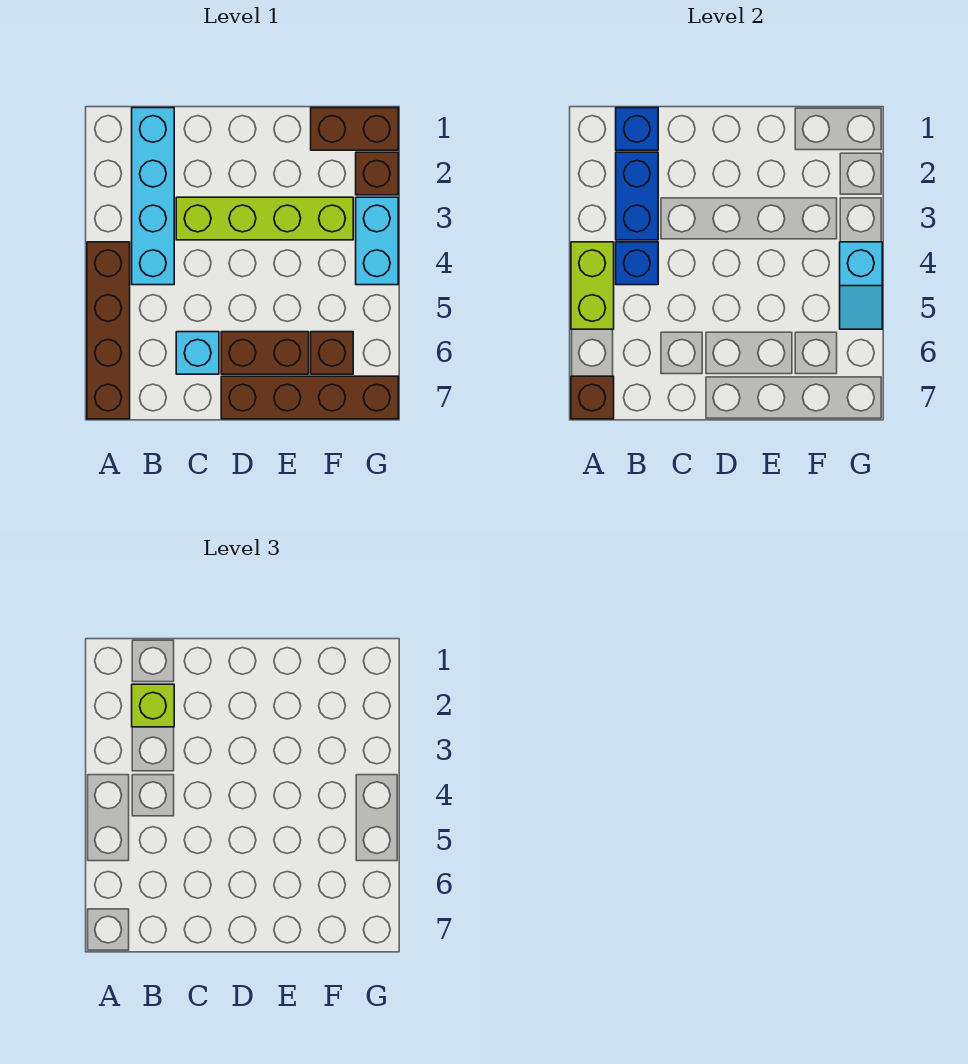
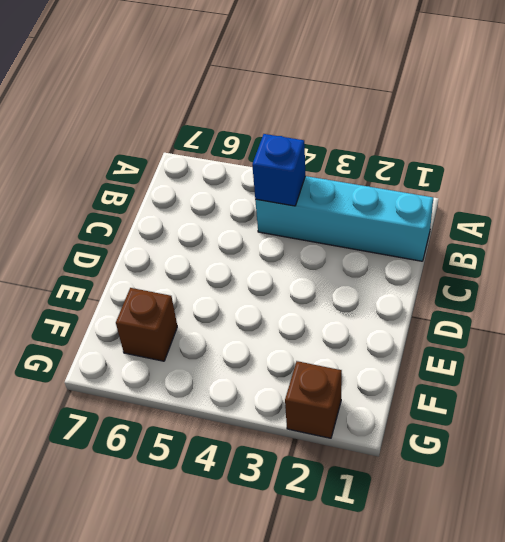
none -> brown 1x4 brick [87,242,130,419]
none -> lime 1x4 brick [176,197,353,240]
none -> cyan 1x1 brick [176,332,219,374]

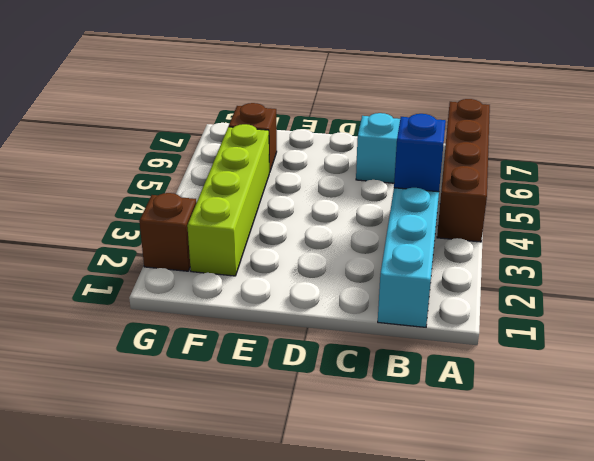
lime 1x4 brick [187,124,269,276] -> lime 1x4 brick turned to [176,197,353,240]
none -> brown 1x2 brick [221,332,309,374]
none -> brown 1x4 brick [221,376,398,419]
none -> brown 1x2 brick [311,108,398,150]

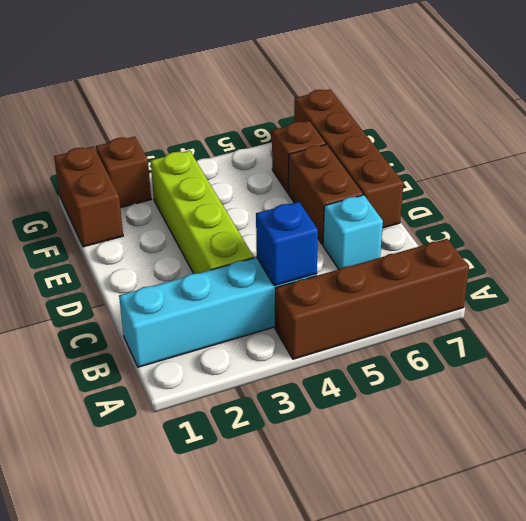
none -> cyan 1x2 brick [356,197,398,285]
none -> lime 1x2 brick [571,242,614,329]
none -> brown 1x1 brick [571,376,614,419]

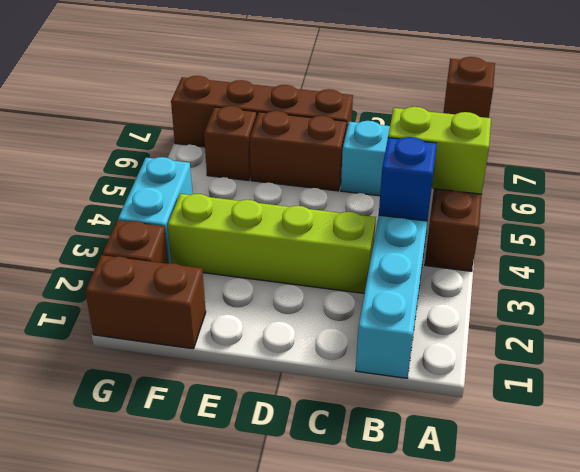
lime 1x2 brick [388,107,491,194] -> lime 1x2 brick turned to [571,242,614,329]
none -> blue 1x1 brick [616,108,658,150]
none -> blue 1x2 brick [616,152,658,240]
none -> cyan 1x2 slope [840,242,882,329]

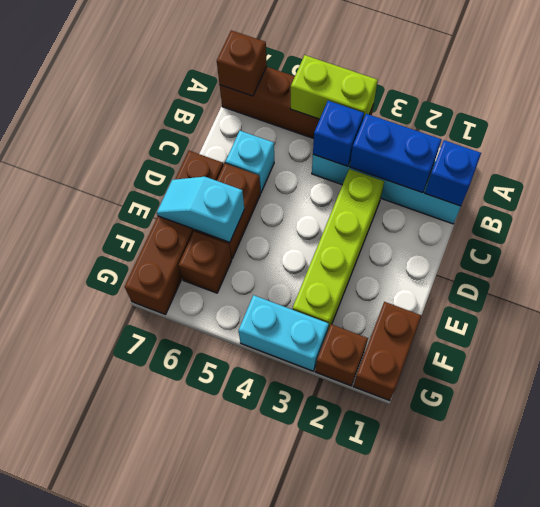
cyan 1x2 slope [157,177,244,242] -> cyan 1x2 slope moved to [840,242,882,329]
none -> lime 1x1 brick [132,684,174,727]

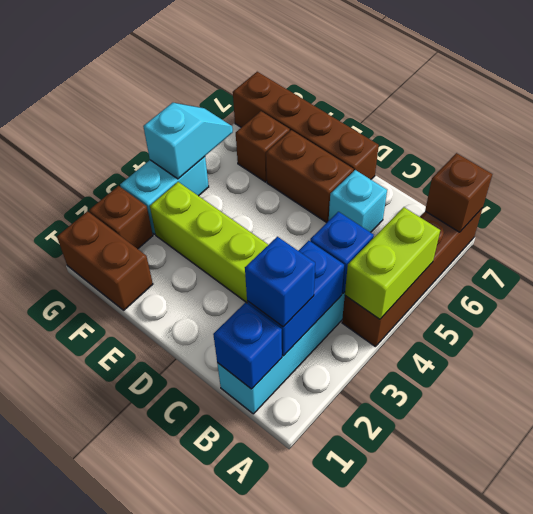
blue 1x1 brick [245,237,315,327] -> lime 1x1 brick [132,684,174,727]

